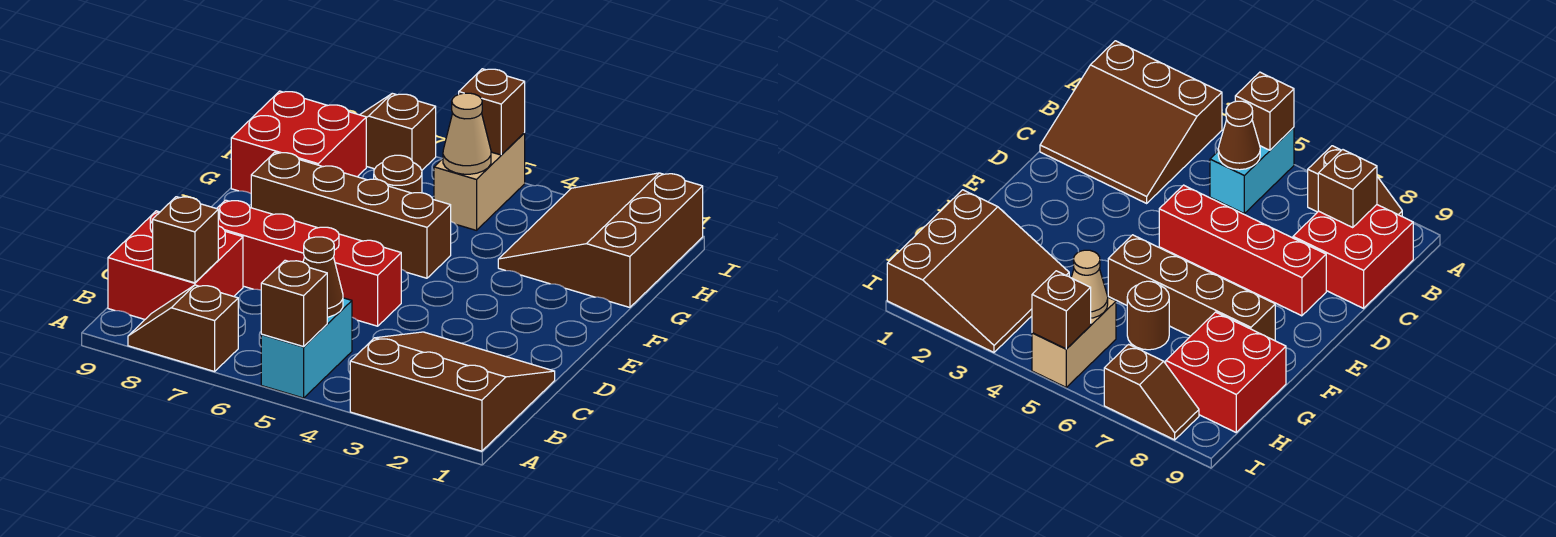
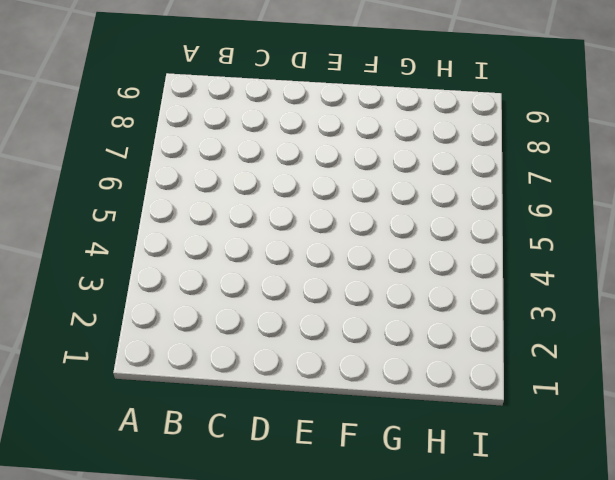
none -> brown 3x3 slope [350,332,555,451]
none -> cyan 1x2 brick [261,298,352,398]
none -> brown 1x2 slope [128,285,238,372]

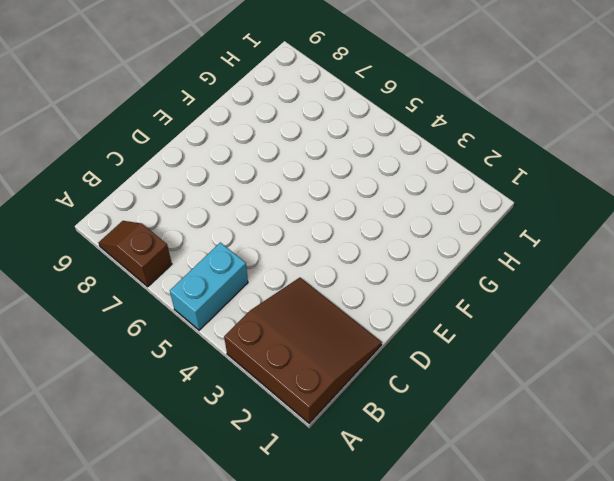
none -> red 2x2 brick [108,211,243,319]
none -> red 1x4 brick [217,200,401,326]
none -> brown 1x4 brick [251,152,451,278]

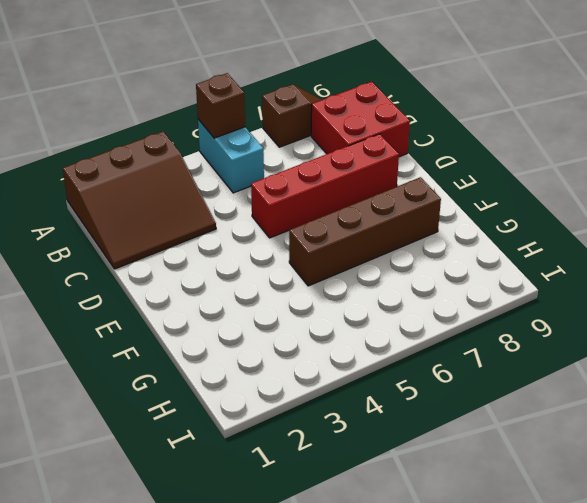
none -> brown 3x3 slope [498,173,703,307]
none -> brown 1x1 round brick [374,155,422,193]
none -> red 2x2 brick [231,91,366,193]

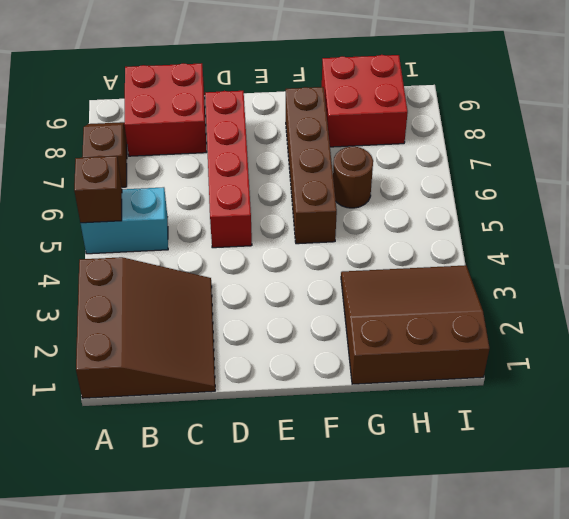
none -> tan 1x2 brick [434,133,525,230]
none -> brown 1x2 slope [360,93,436,170]
none -> brown 1x1 cone [303,237,343,317]

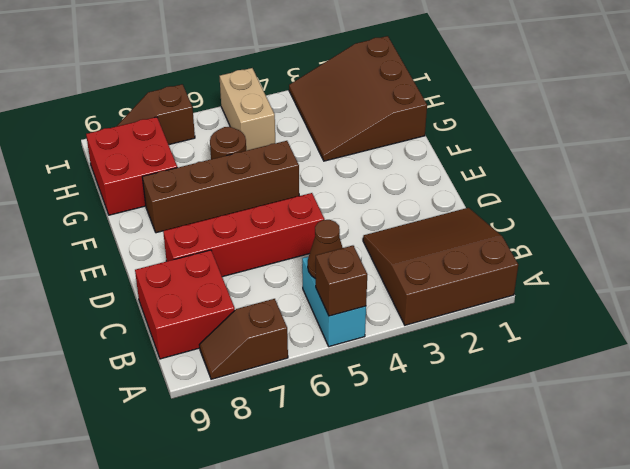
none -> brown 1x1 brick [153,197,218,283]
none -> tan 1x1 cone [443,93,491,174]
none -> brown 1x1 brick [459,69,525,155]

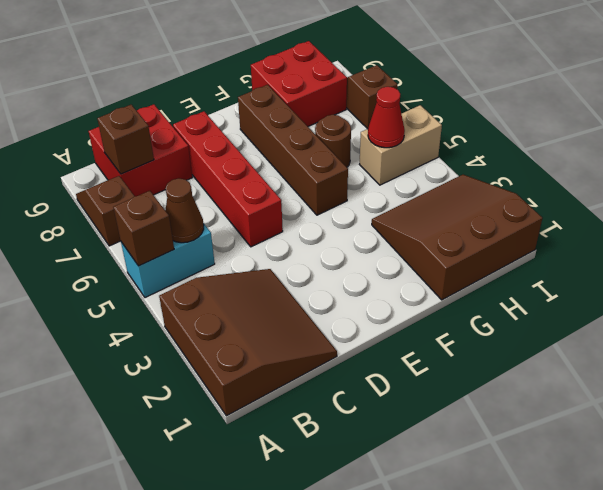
red 1x1 cone [368,87,405,148] -> tan 1x1 cone [443,93,491,174]
none -> brown 1x1 brick [459,69,525,155]

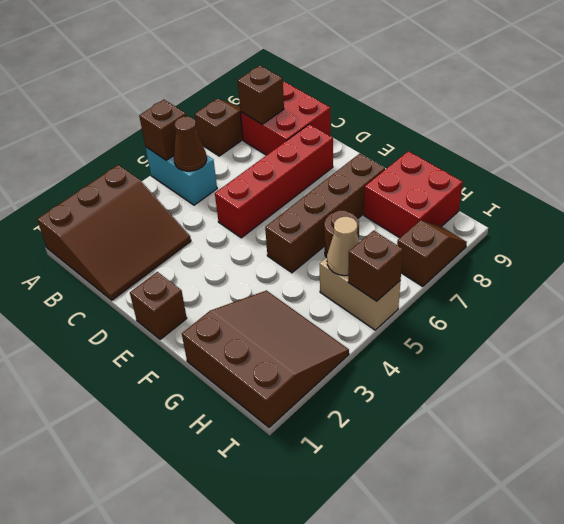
brown 1x1 brick [130,272,187,340] -> none

